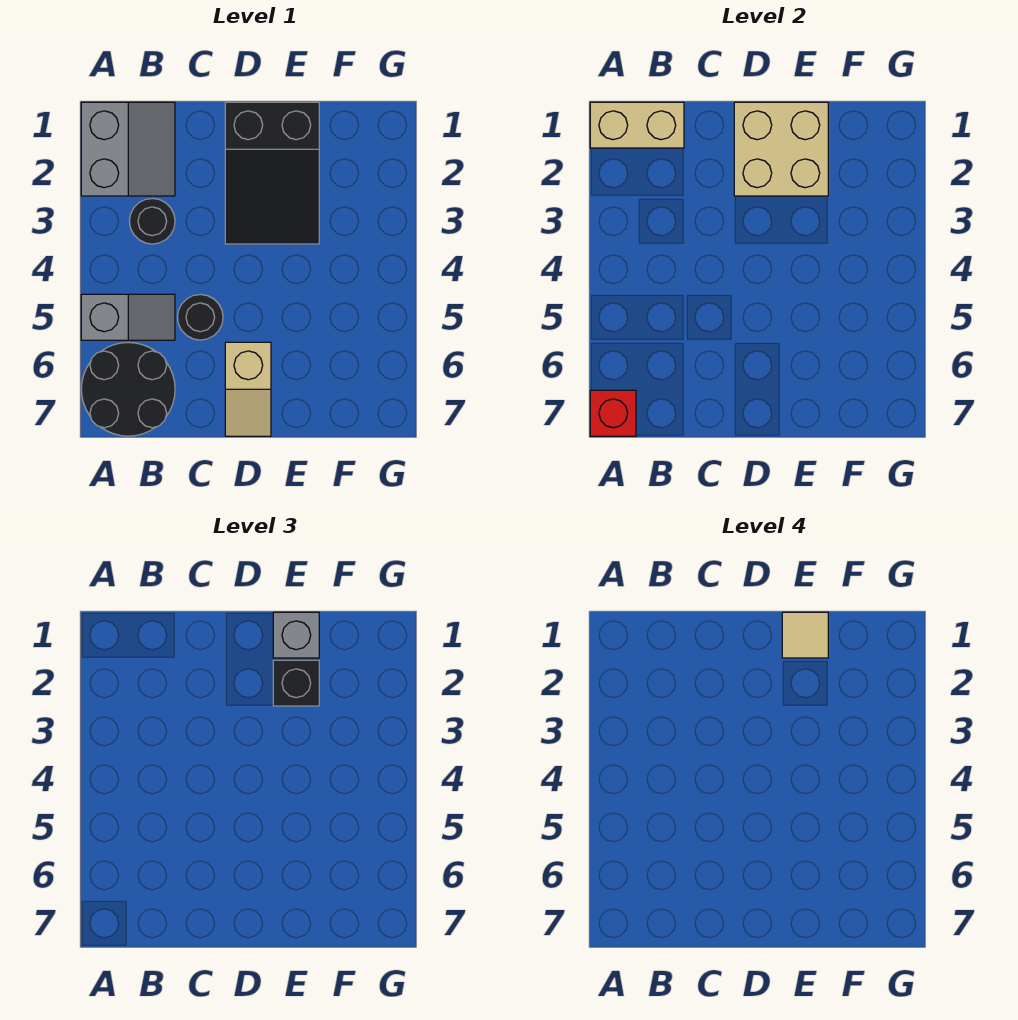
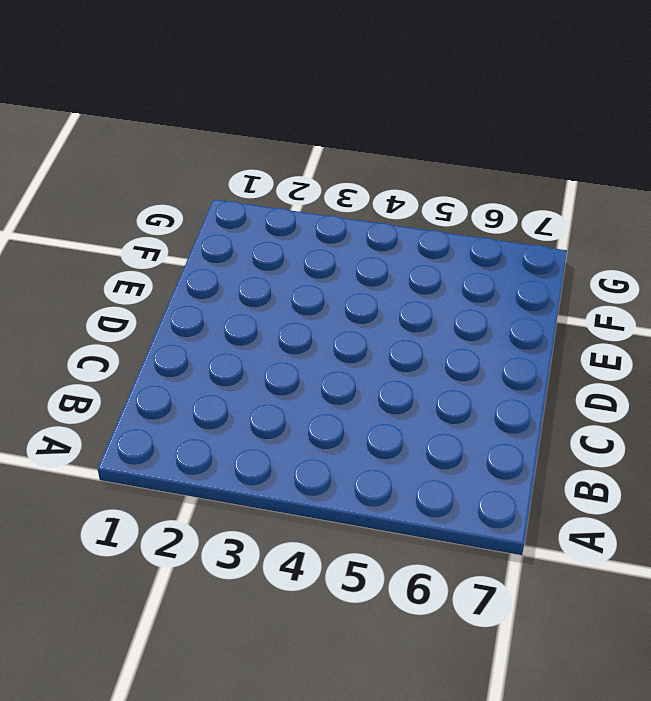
none -> grey 2x2 slope [81,102,175,196]
none -> grey 1x2 slope [81,294,175,340]
none -> black 2x2 round brick [81,342,175,436]

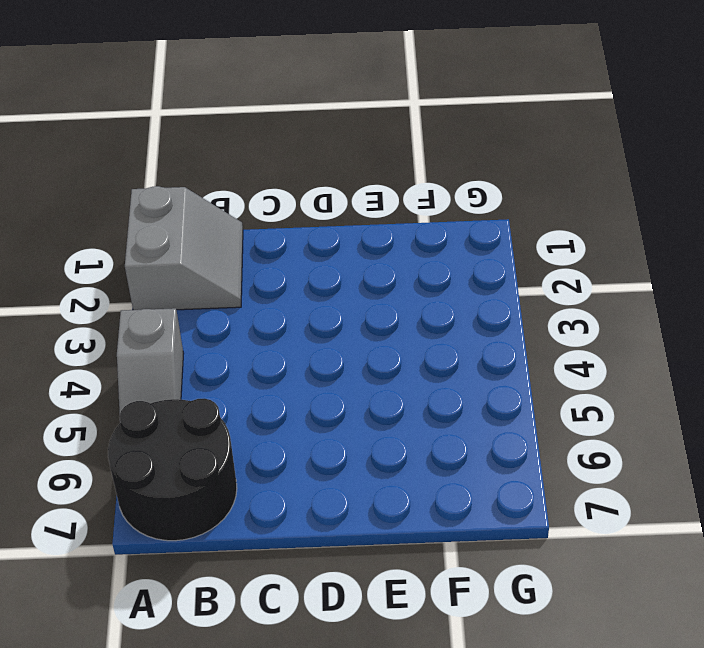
grey 1x2 slope [117,308,184,414] -> grey 1x2 slope turned to [81,294,175,340]
none -> black 1x1 round brick [129,198,175,244]
none -> black 1x1 round brick [177,294,223,340]
none -> black 2x3 slope [225,102,319,244]

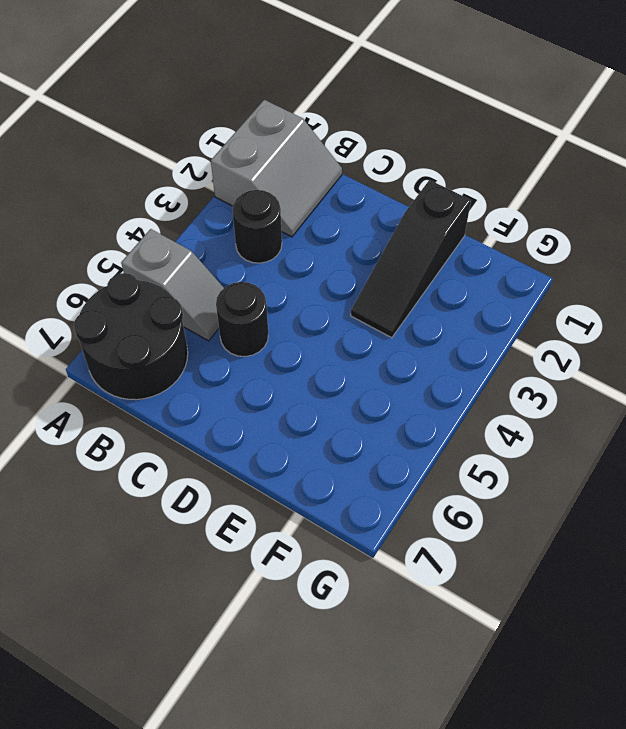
black 1x3 slope [351,180,471,338] -> black 2x3 slope [225,102,319,244]
none -> tan 1x2 slope [225,342,271,436]
none -> tan 1x2 brick [590,102,684,148]
none -> red 1x1 brick [590,390,636,436]

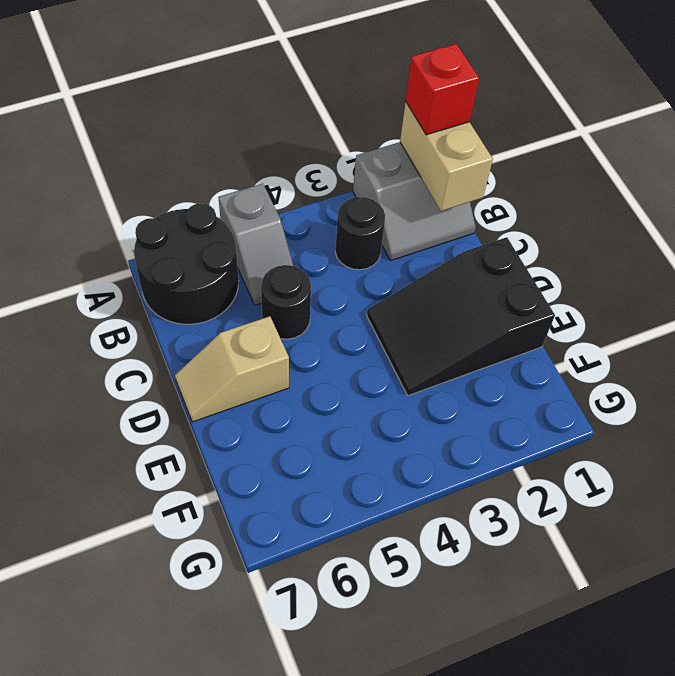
red 1x1 brick [406,44,479,135] -> red 1x1 brick moved to [590,390,636,436]
none -> tan 2x2 brick [734,102,828,196]
none -> grey 1x1 brick [273,612,319,658]
none -> black 1x1 brick [273,660,319,706]

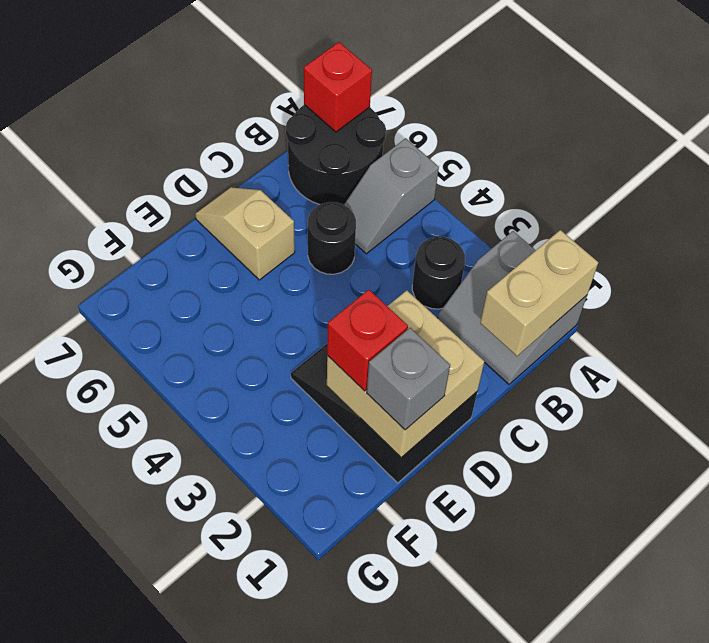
red 1x1 brick [327,290,408,391] -> black 1x1 brick [273,660,319,706]
none -> tan 1x1 tile [782,612,828,658]

